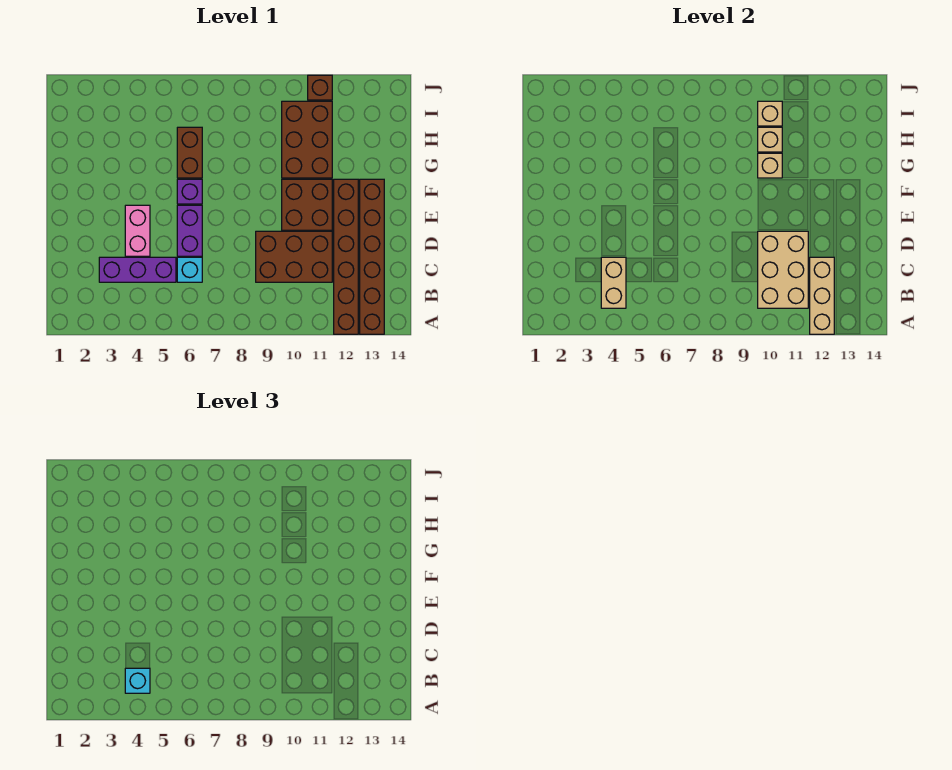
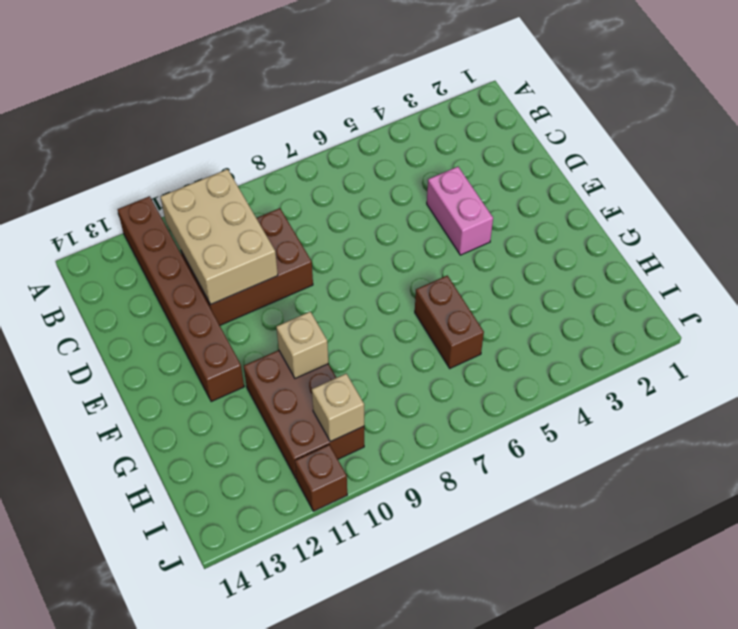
none -> brown 1x6 brick [360,179,384,334]
none -> purple 1x3 brick [99,257,176,282]
none -> cyan 1x1 brick [177,257,202,282]

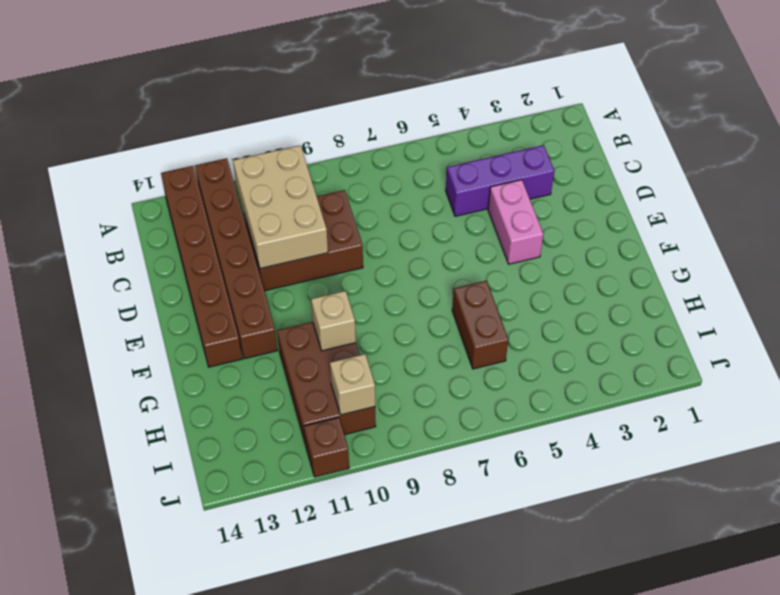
none -> cyan 1x1 brick [177,257,202,282]
none -> purple 1x2 brick [177,205,202,256]
none -> brown 2x2 brick [282,179,332,230]

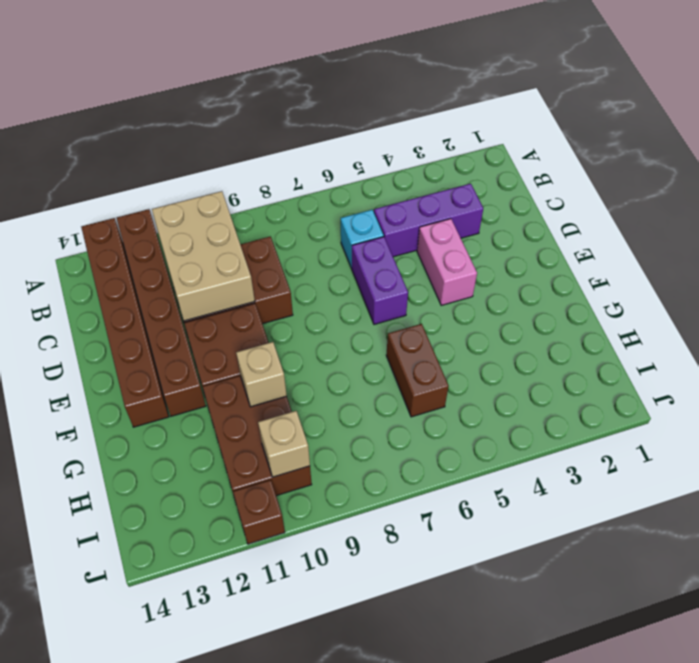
none -> purple 1x1 brick [177,179,202,204]
none -> tan 1x3 brick [810,257,834,334]
none -> tan 1x2 brick [601,257,626,308]

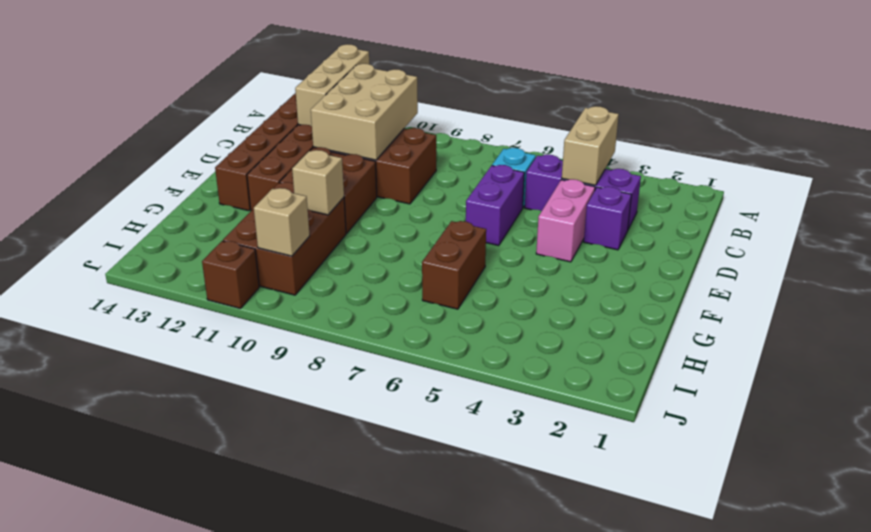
purple 1x1 brick [584,187,631,250] -> purple 1x1 brick moved to [177,179,202,204]
none -> tan 1x1 brick [758,127,782,152]
none -> cyan 1x1 brick [125,668,150,693]

